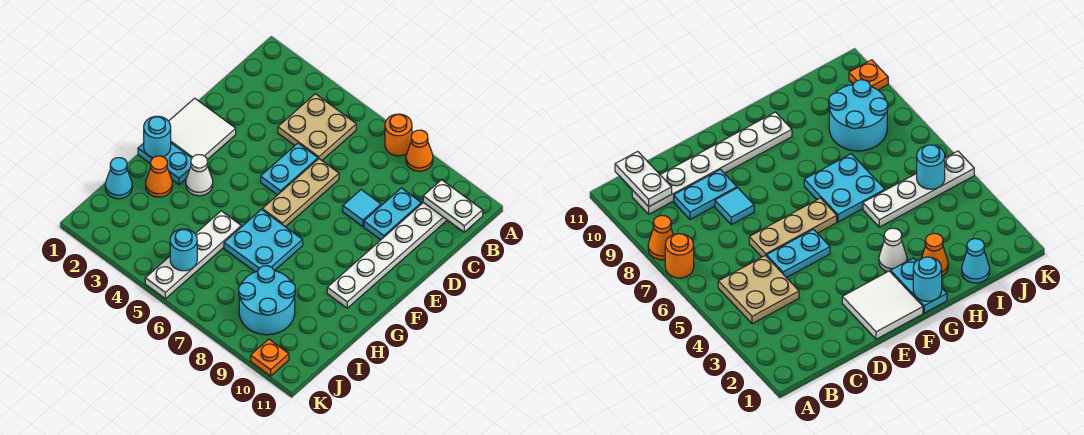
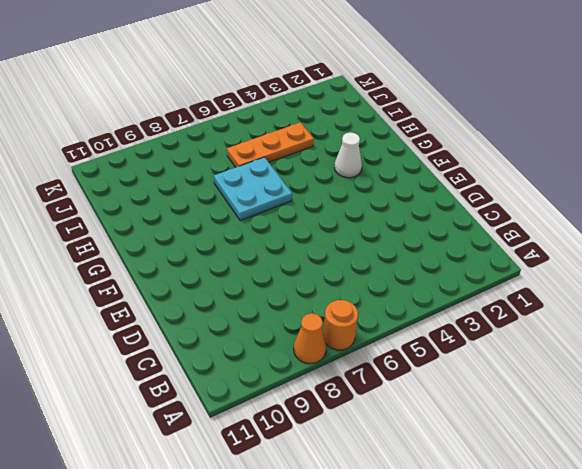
orange 1x3 plate [227,122,314,167] -> white 1x4 plate [145,211,241,299]
none -> tan 2x2 plate [278,94,356,160]
none -> white 1x6 plate [327,202,447,308]
none -> cyan 1x2 plate [364,188,421,240]

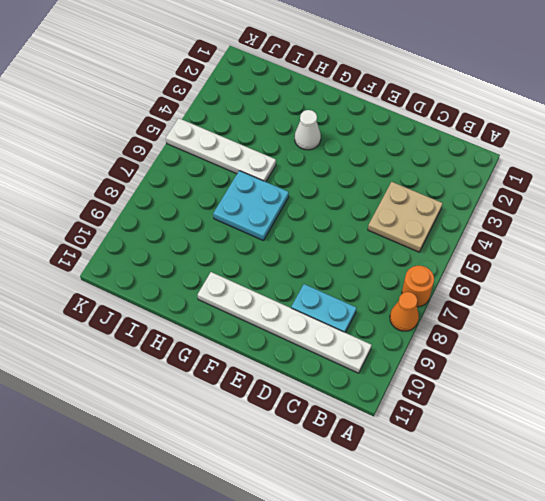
none -> cyan 1x2 plate [261,143,318,195]
none -> tan 1x3 plate [262,159,339,227]
none -> cyan 1x1 tile [343,190,381,226]

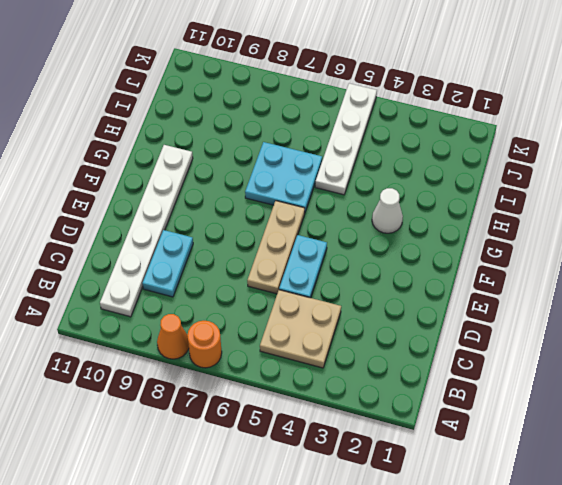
none -> cyan 1x1 tile [343,190,381,226]
none -> white 2x2 tile [169,98,236,160]
none -> cyan 1x2 plate [138,143,192,184]

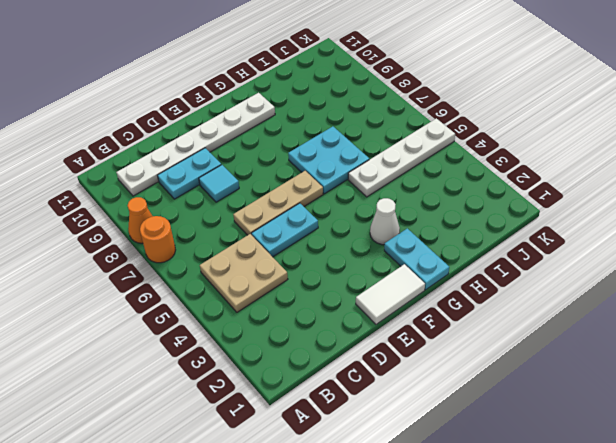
white 1x2 tile [356,264,425,324] -> white 2x2 tile [169,98,236,160]
none -> orange 1x1 cone [146,156,172,197]
none -> cyan 1x1 cone [105,158,132,199]
none -> cyan 2x2 round brick [239,266,295,335]

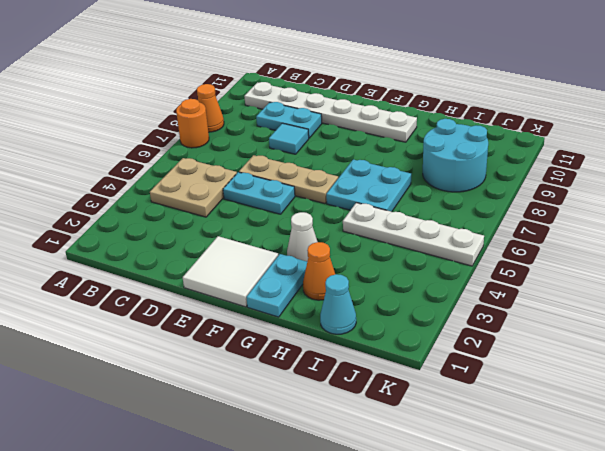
none -> orange 1x1 plate [251,339,289,376]
none -> white 1x2 plate [423,180,483,232]
none -> cyan 1x1 round brick [144,116,171,158]

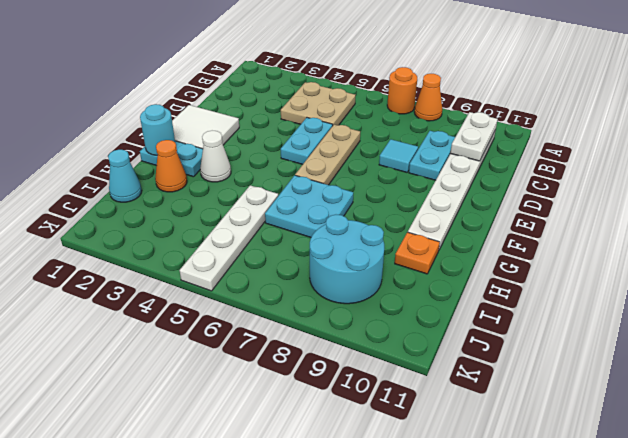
white 1x2 plate [450,112,498,161] -> white 1x2 plate turned to [423,180,483,232]
orange 1x1 plate [395,232,440,274] -> orange 1x1 plate moved to [251,339,289,376]
none -> cyan 1x1 round brick [170,229,197,271]

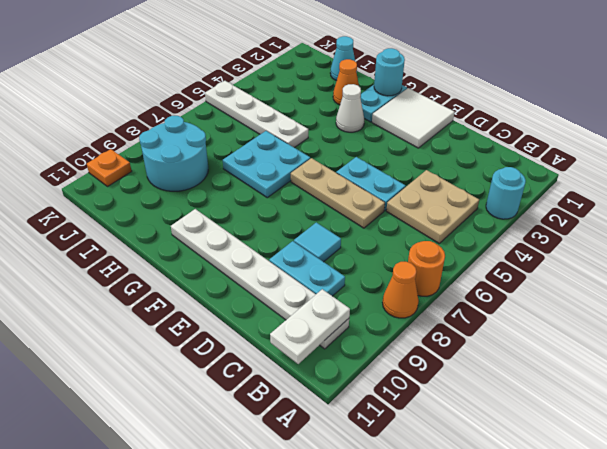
cyan 1x1 round brick [486,167,526,219] -> cyan 1x1 round brick moved to [170,229,197,271]

